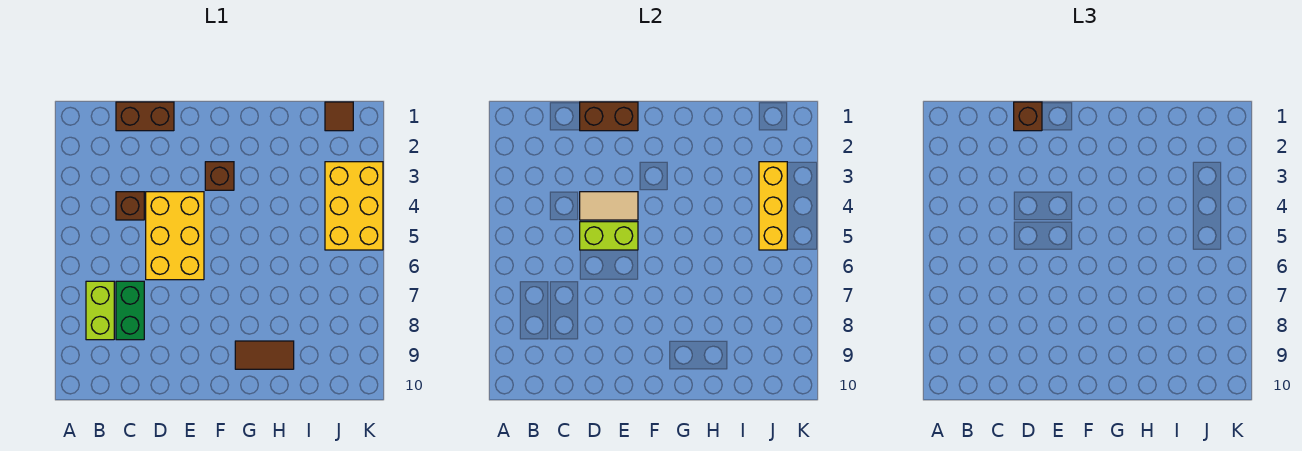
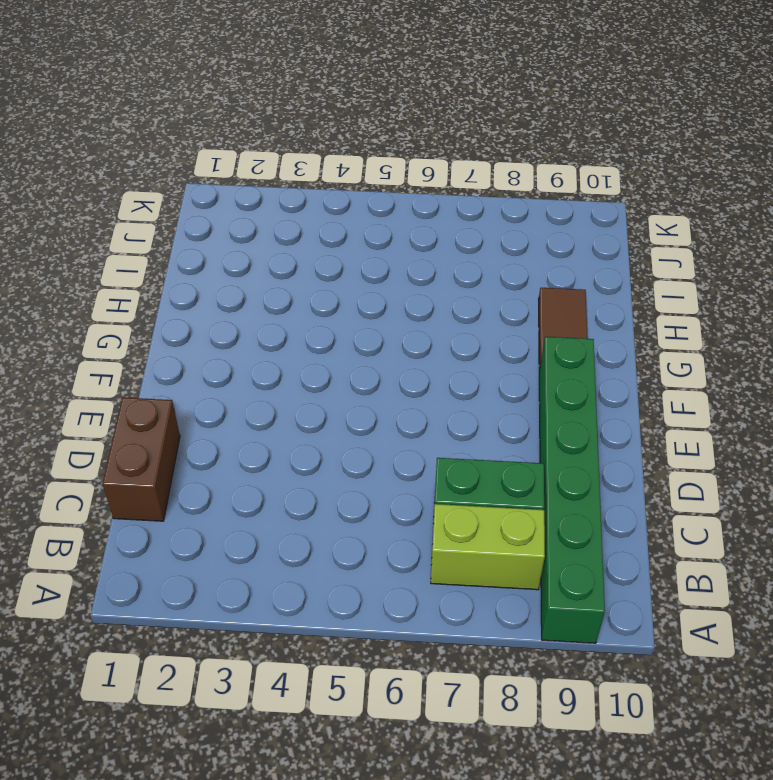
green 1x6 brick [539,337,605,643] -> none
none -> brown 1x1 brick [116,192,144,220]
none -> yellow 2x3 brick [146,192,204,280]
none -> brown 1x1 brick [205,162,234,190]

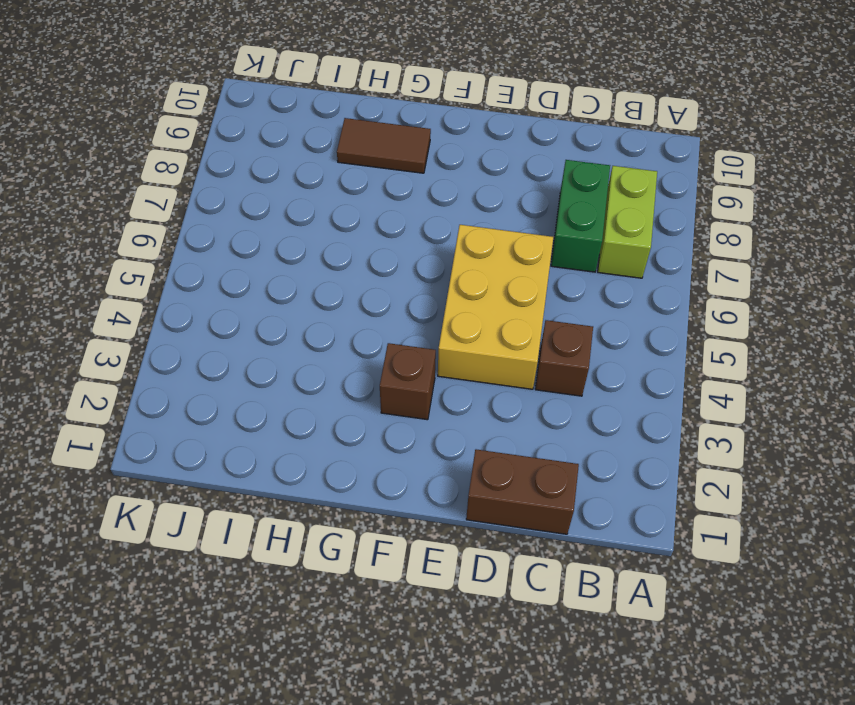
none -> brown 1x1 tile [325,102,353,131]
none -> yellow 2x3 brick [325,162,383,250]
none -> brown 1x2 brick [580,102,638,131]

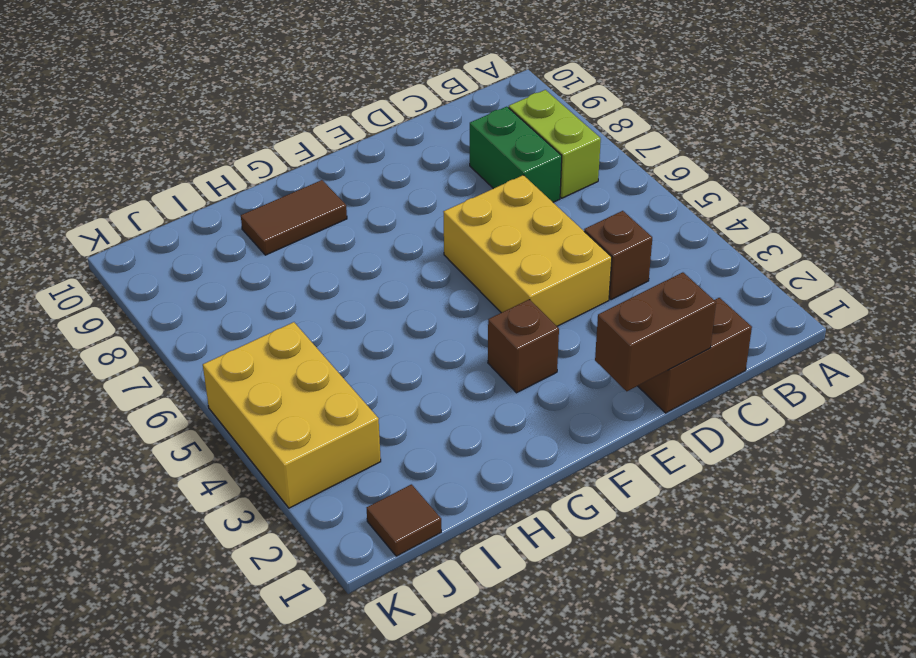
none -> tan 1x2 tile [580,192,638,220]
none -> lime 1x2 brick [580,222,638,250]
none -> yellow 1x3 brick [759,162,787,250]

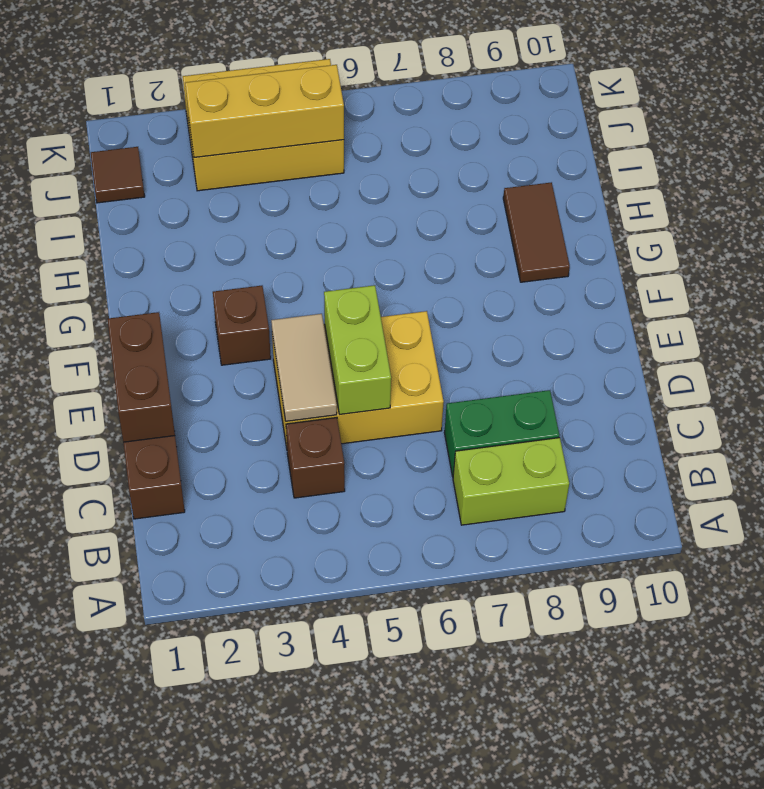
none -> brown 1x1 brick [1014,102,1042,131]

